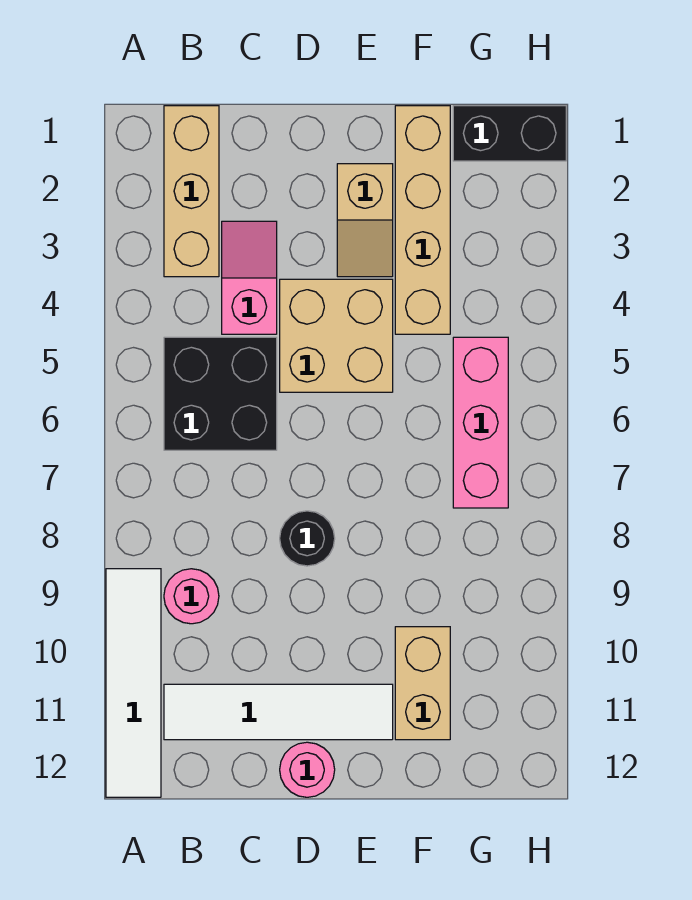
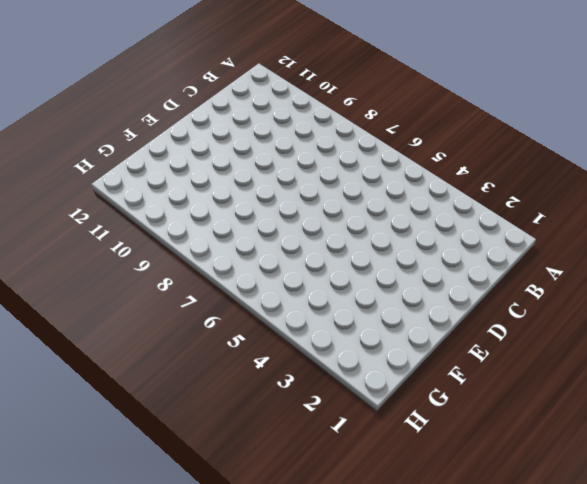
none -> white 1x4 tile [106,569,161,797]
none -> tan 1x3 brick [164,106,219,277]
none -> black 2x2 brick [164,337,277,450]

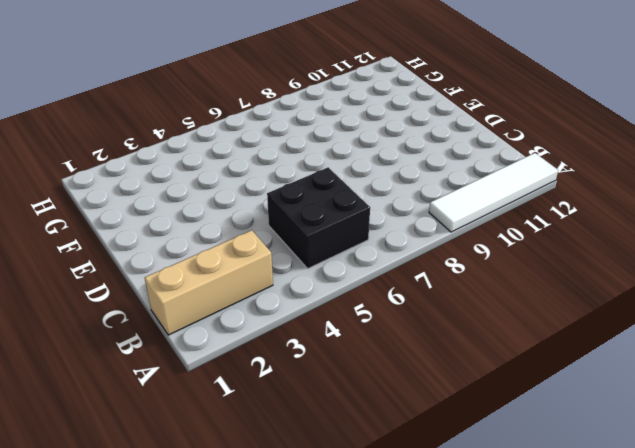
none -> pink 1x1 round brick [164,569,219,624]
none -> white 1x4 tile [164,684,393,740]
none -> pink 1x2 slope [222,221,277,334]

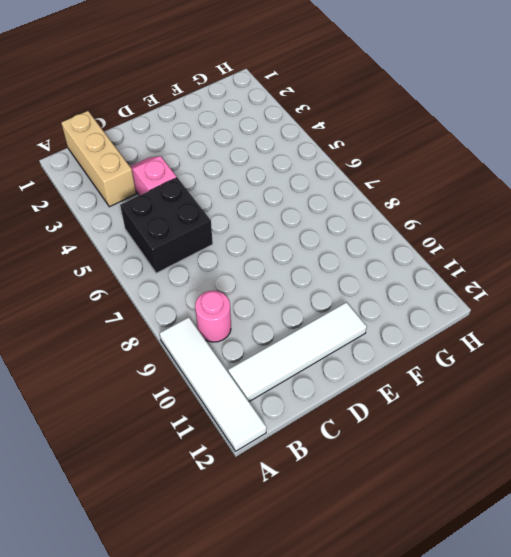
none -> tan 2x2 brick [280,279,393,392]
none -> black 1x1 round brick [280,511,335,566]
none -> pink 1x1 round brick [280,742,335,797]

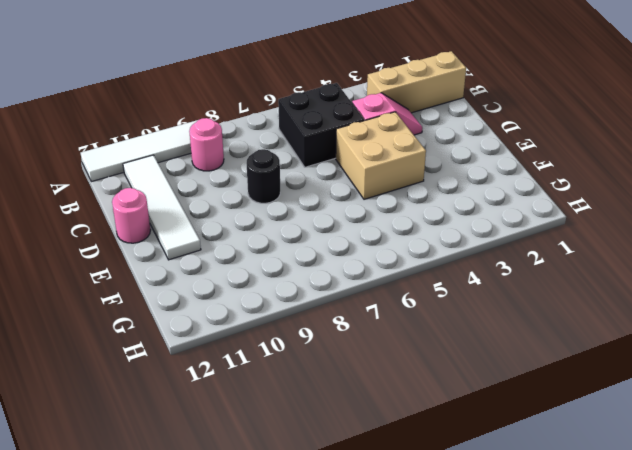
none -> tan 1x2 slope [337,164,393,277]
none -> tan 1x4 brick [395,106,450,334]
none -> tan 1x2 brick [395,627,450,740]

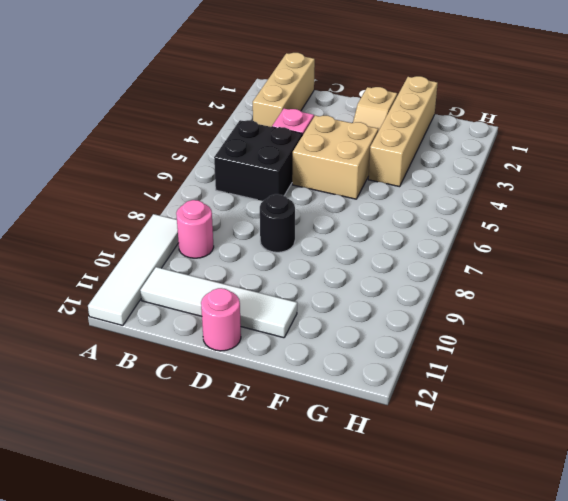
none -> tan 1x2 brick [395,627,450,740]
none -> black 1x2 brick [453,106,566,161]
none -> pink 1x3 brick [453,337,508,508]

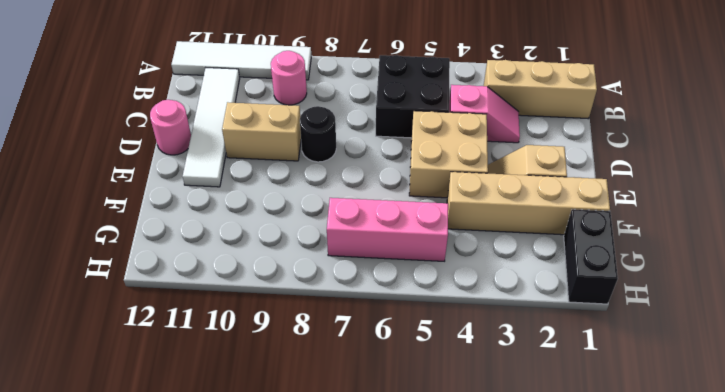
tan 1x2 brick [222,102,301,161] -> tan 1x2 brick moved to [395,627,450,740]

